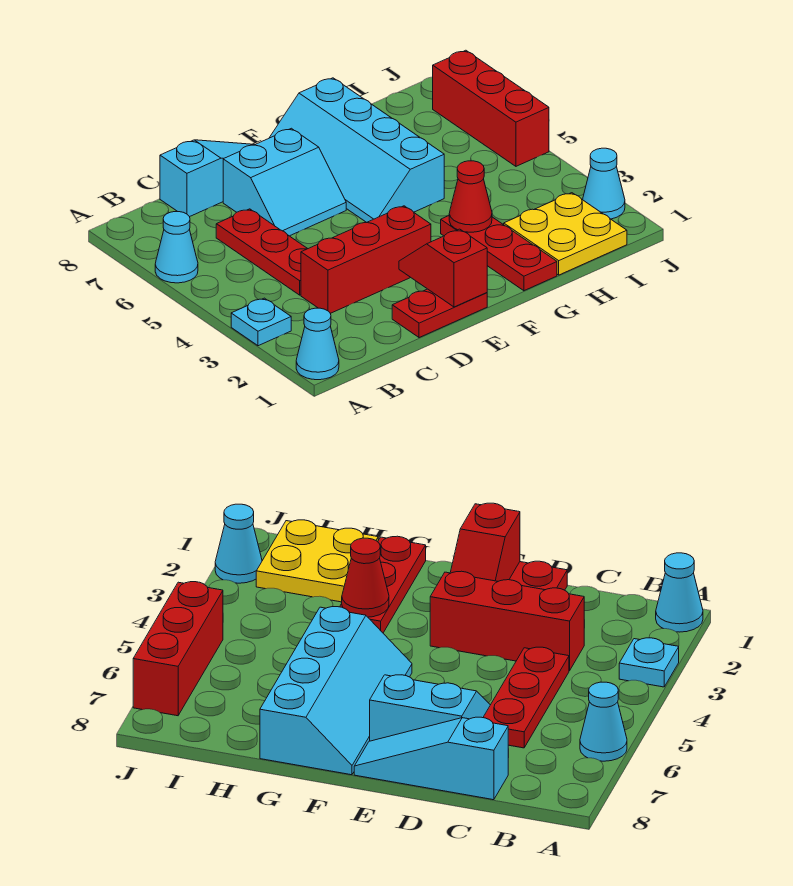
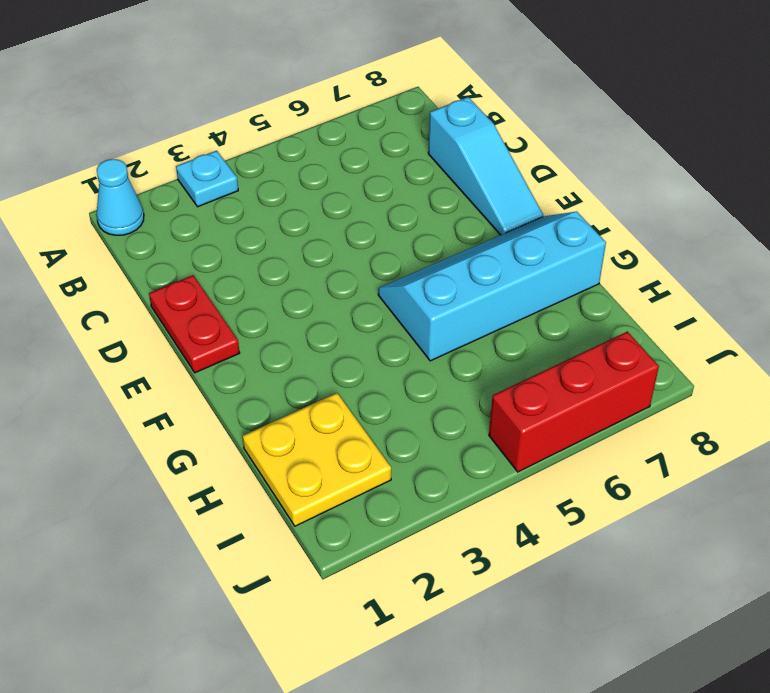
none -> cyan 1x1 cone [155,212,198,283]
none -> red 1x3 brick [301,206,431,313]
none -> red 1x3 plate [216,209,308,295]

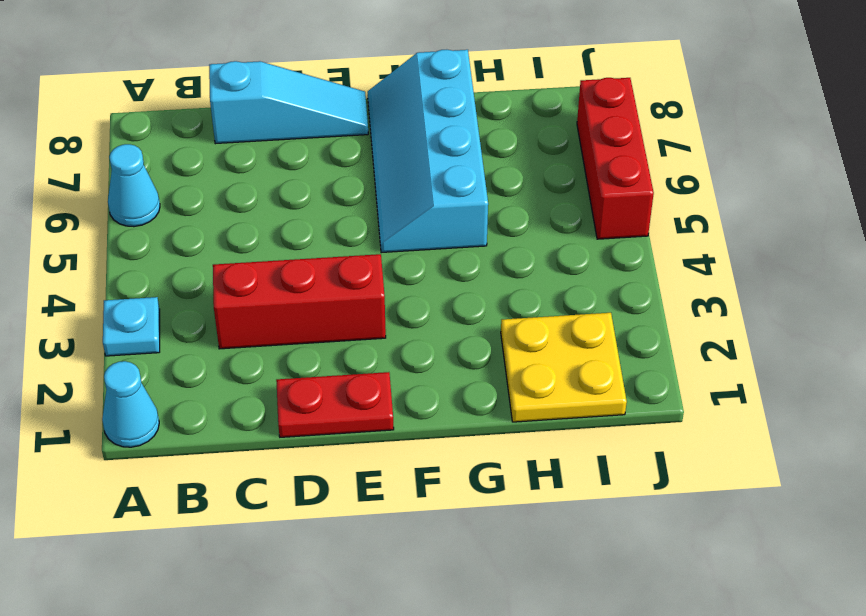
none -> red 1x3 plate [216,209,308,295]
none -> cyan 2x2 slope [223,128,346,236]
none -> red 1x3 plate [441,216,557,291]

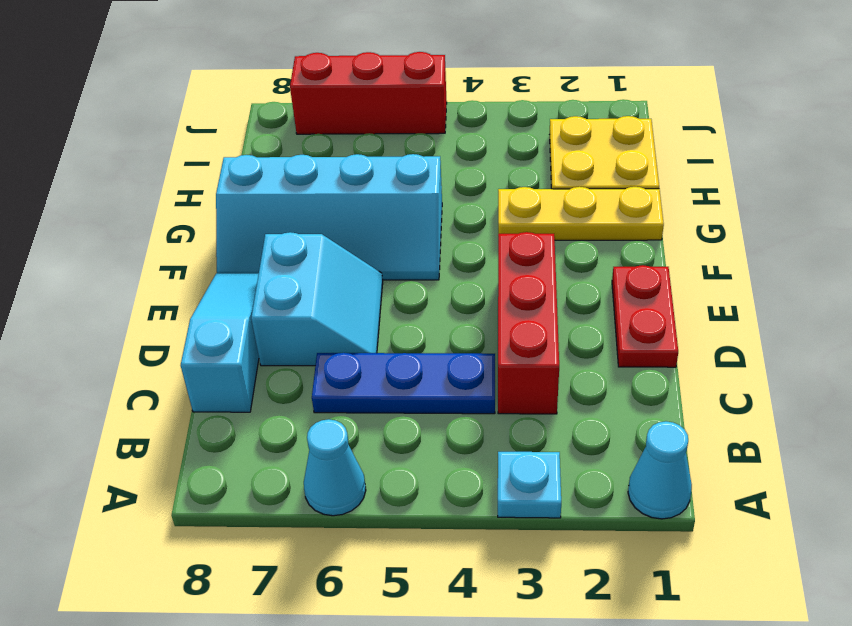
blue 1x3 plate [312,353,495,414] -> red 1x3 plate [216,209,308,295]
yellow 1x3 plate [498,187,664,240] -> red 1x3 plate [441,216,557,291]
none -> cyan 1x1 cone [583,148,625,219]
none -> red 1x2 slope [399,229,487,307]
none -> red 1x1 cone [449,161,492,232]

